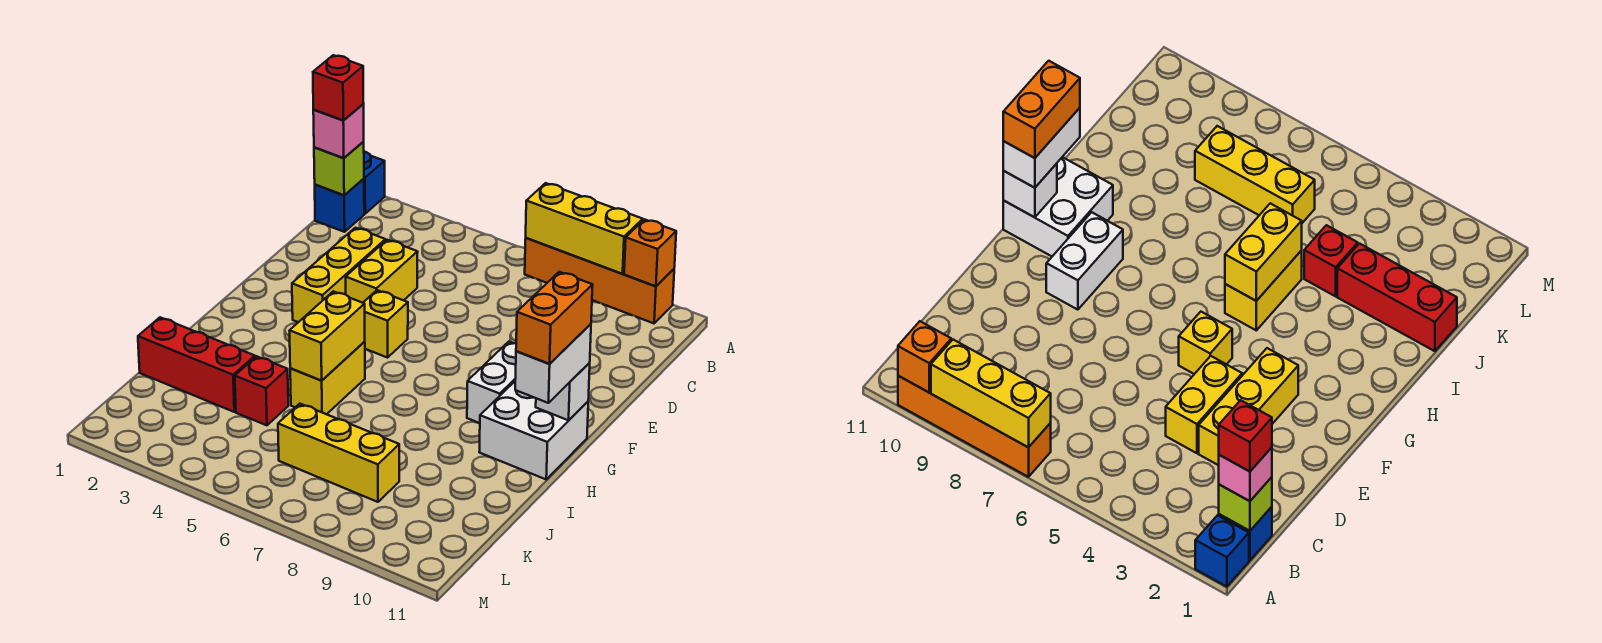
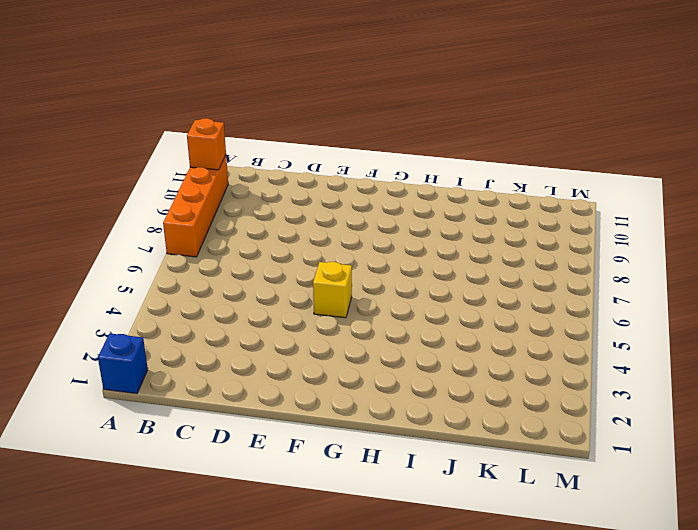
none -> blue 1x1 brick [315,179,364,232]
none -> yellow 1x3 brick [292,228,385,322]
none -> yellow 1x2 brick [346,240,418,303]

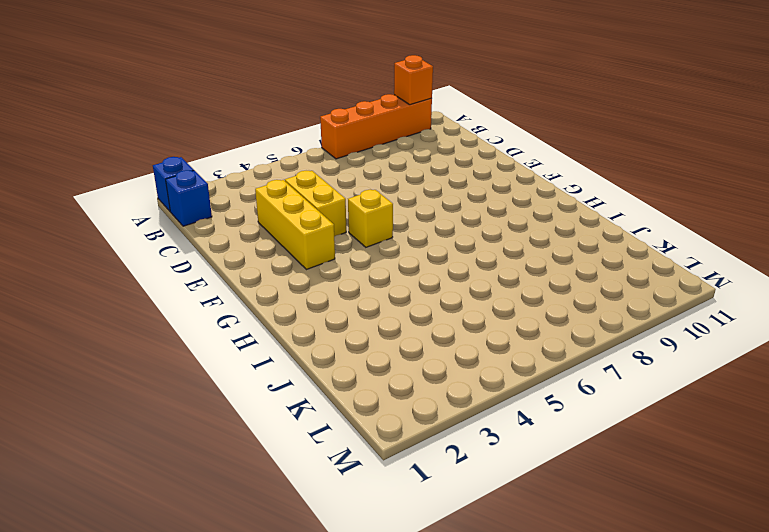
none -> white 1x2 brick [467,342,516,423]
none -> white 2x2 brick [479,382,588,479]
none -> yellow 1x2 brick [290,342,365,414]

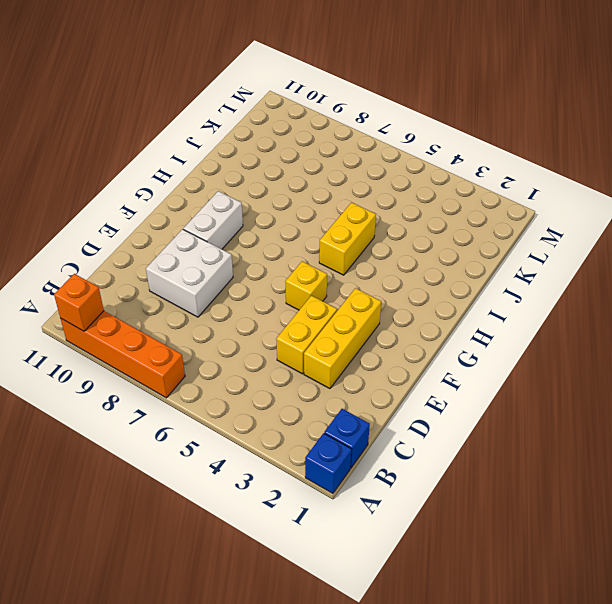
white 2x2 brick [146,229,233,317] -> white 2x2 brick moved to [479,382,588,479]
none -> red 1x3 brick [138,317,255,412]
none -> red 1x1 brick [235,356,288,425]
none -> yellow 1x3 brick [278,404,399,502]

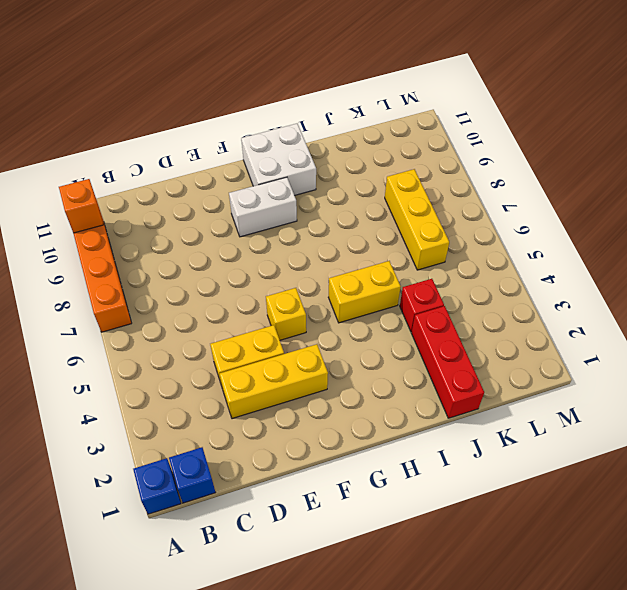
none -> yellow 1x3 brick [526,183,643,274]
none -> lime 1x1 brick [314,142,364,195]
none -> white 1x1 brick [536,363,590,420]

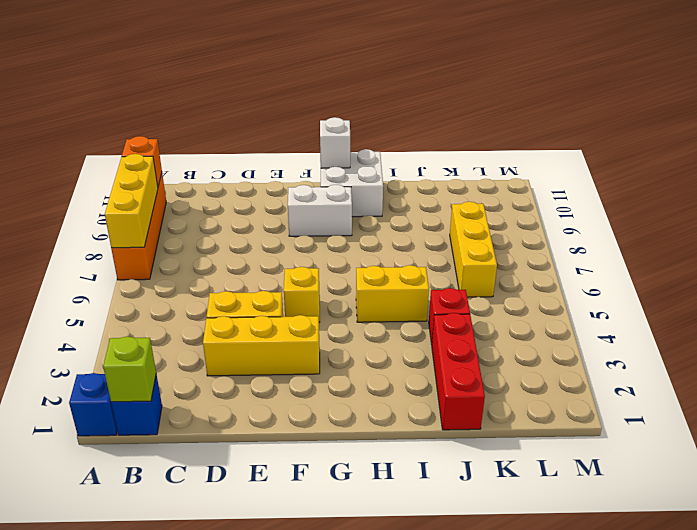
none -> yellow 1x2 brick [289,291,365,381]
none -> pink 1x1 brick [313,104,364,158]
none -> white 1x2 brick [515,324,591,403]

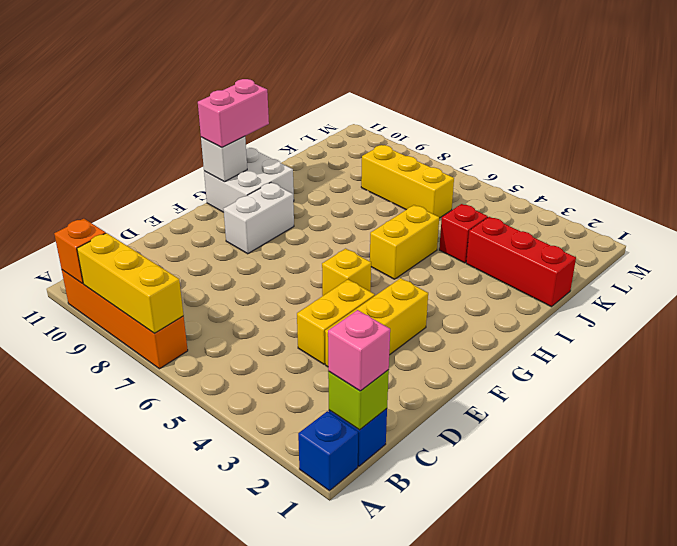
pink 1x2 brick [198,79,269,148] -> white 1x2 brick [515,324,591,403]
none -> yellow 1x2 brick [289,291,365,381]
none -> red 1x1 brick [313,55,364,120]
none -> orange 1x2 brick [516,272,593,364]

